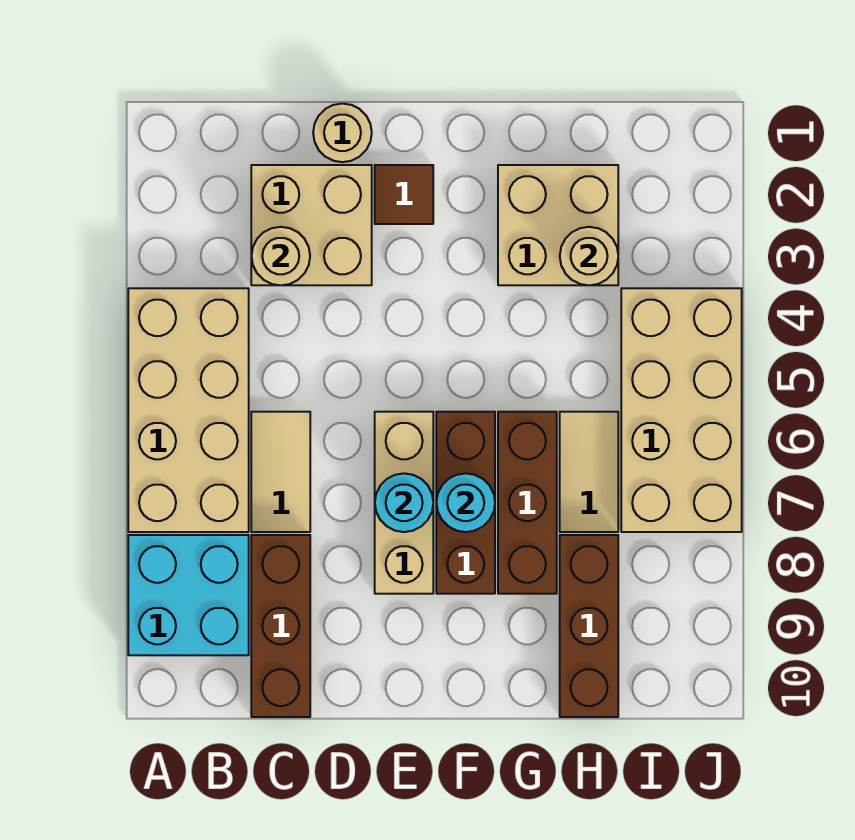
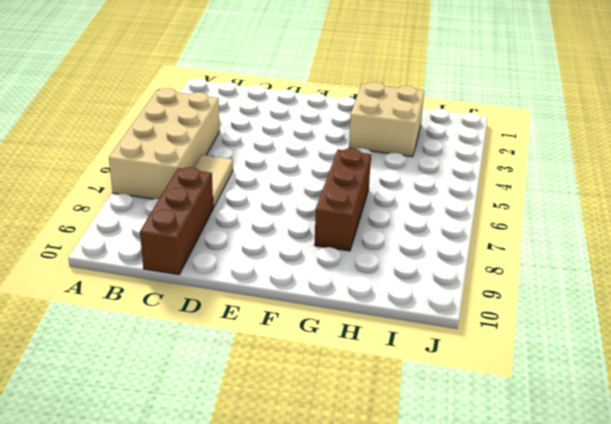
none -> cyan 2x2 brick [128,535,249,655]
none -> tan 2x2 brick [251,165,372,285]
none -> tan 1x1 round brick [313,104,372,162]

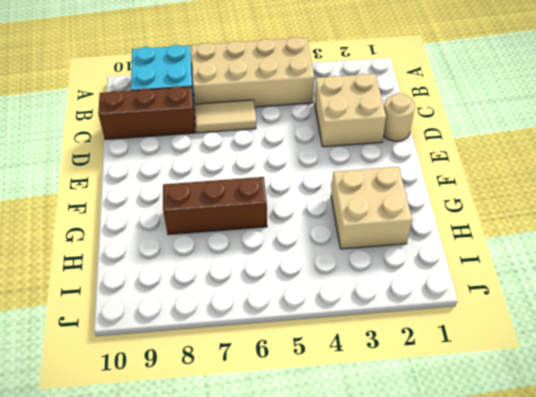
none -> brown 1x1 tile [375,165,433,224]
none -> tan 1x3 brick [375,412,433,594]
none -> brown 1x3 brick [436,412,495,594]

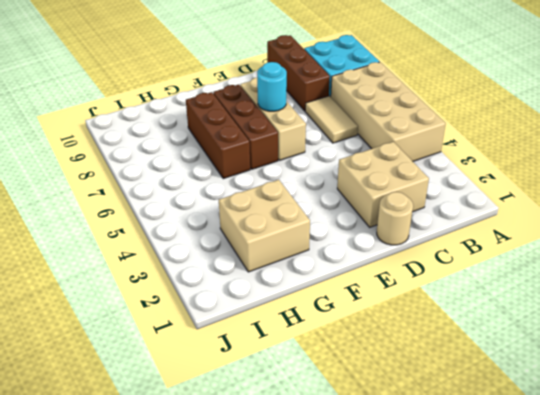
none -> brown 1x1 tile [375,165,433,224]
none -> tan 1x2 tile [560,412,618,532]
none -> brown 1x3 brick [560,535,618,717]

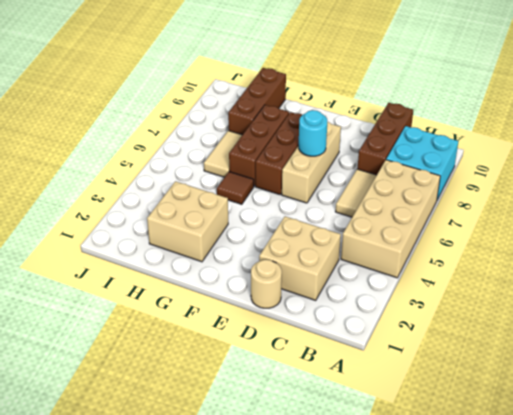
brown 1x1 tile [217,172,254,204] -> brown 1x1 tile moved to [375,165,433,224]
none -> tan 2x4 brick [621,288,742,532]
none -> tan 1x1 round brick [251,227,310,285]
none -> cyan 1x1 round brick [436,473,495,532]

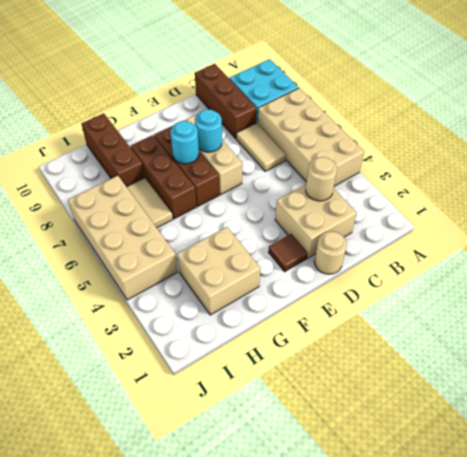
none -> tan 1x1 round brick [560,227,618,285]

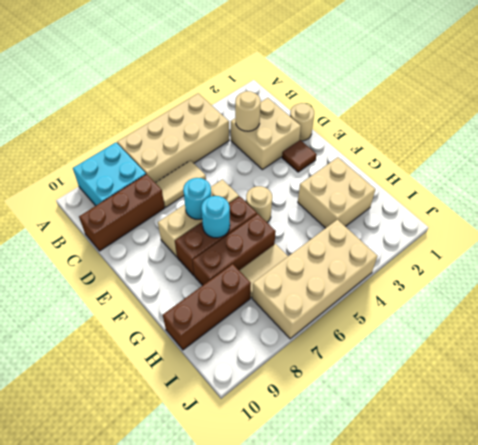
tan 1x1 round brick [246,186,272,222] -> tan 1x1 round brick moved to [560,227,618,285]

